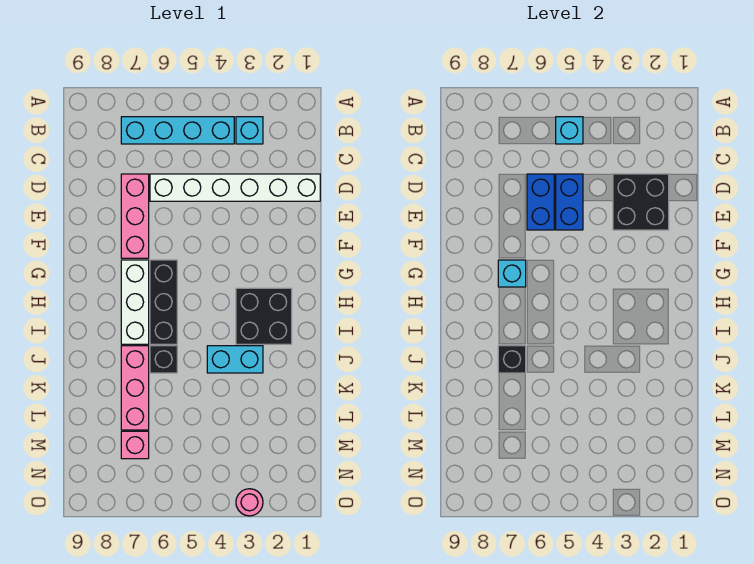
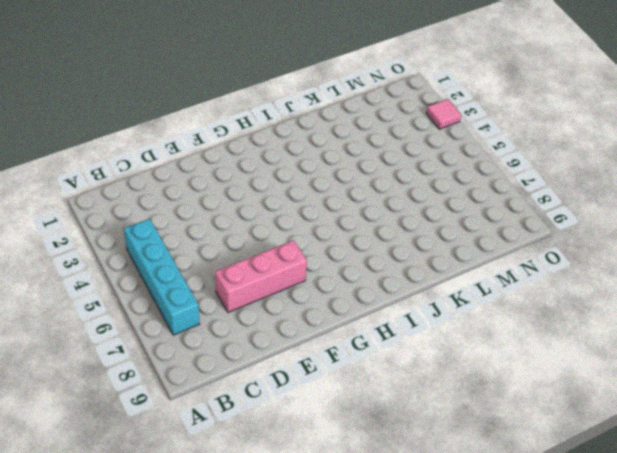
pink 1x1 tile [426,99,461,129] -> pink 1x1 round brick [236,489,263,516]
none -> cyan 1x1 brick [236,117,263,144]
none -> white 1x6 brick [150,174,320,201]
none -> black 1x3 brick [150,260,177,344]

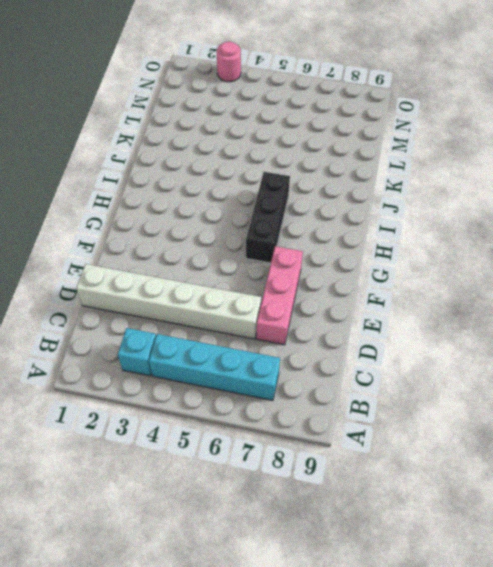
none -> white 1x3 brick [121,260,149,344]
none -> black 2x2 brick [236,288,292,344]
none -> cyan 1x2 brick [207,346,263,373]

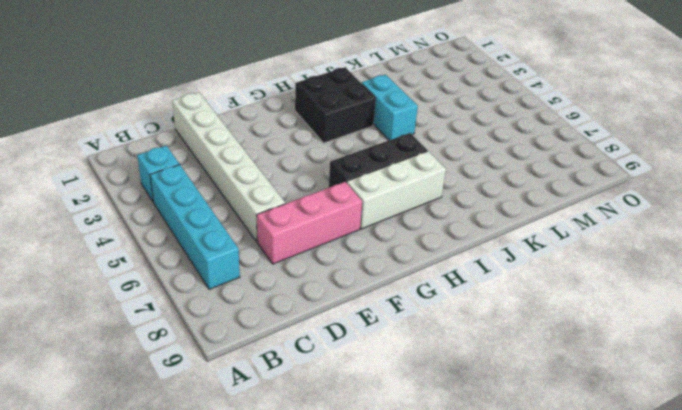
none -> black 1x1 brick [150,346,177,373]
none -> pink 1x3 brick [121,346,149,430]
none -> pink 1x1 brick [121,431,149,459]

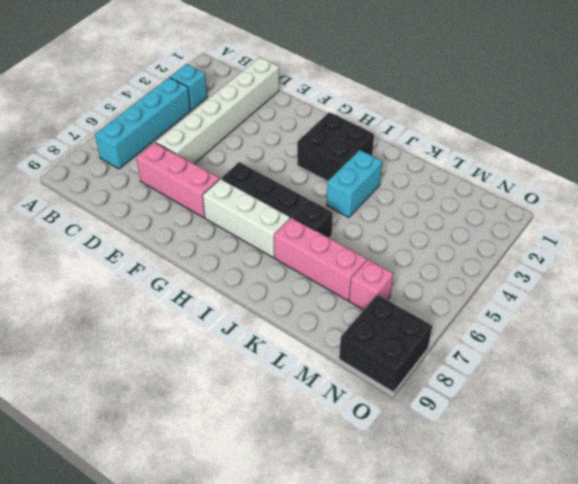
black 2x2 brick [339,295,432,392] -> black 2x2 brick moved to [613,174,669,230]
none -> pink 1x1 round brick [236,489,263,516]
none -> cyan 1x1 brick [556,117,583,144]
none -> blue 1x2 brick [556,174,583,230]

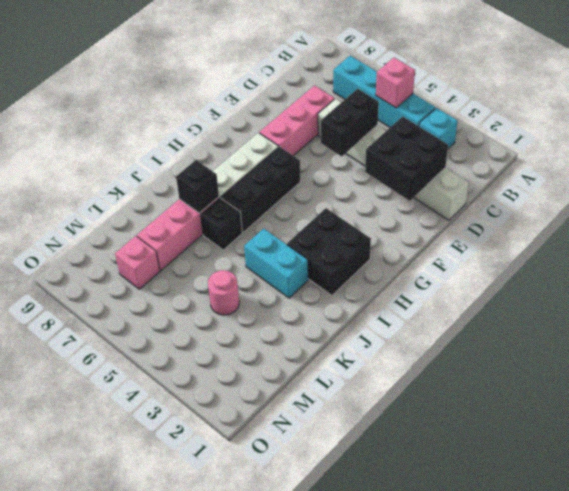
pink 1x1 brick [376,58,415,108] -> cyan 1x1 brick [556,117,583,144]
black 1x2 brick [321,89,379,156] -> blue 1x2 brick [556,174,583,230]
pink 1x1 round brick [208,270,239,315] -> pink 1x1 round brick moved to [236,489,263,516]
none -> blue 1x2 brick [527,174,554,230]
none -> cyan 1x1 brick [498,260,526,287]

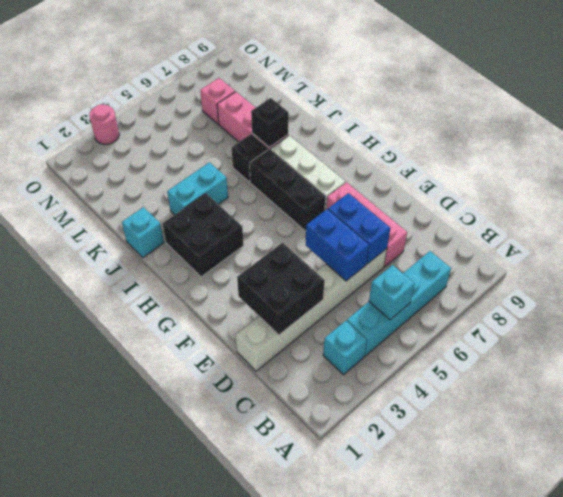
cyan 1x1 brick [122,207,164,258] -> cyan 1x1 brick moved to [498,260,526,287]

